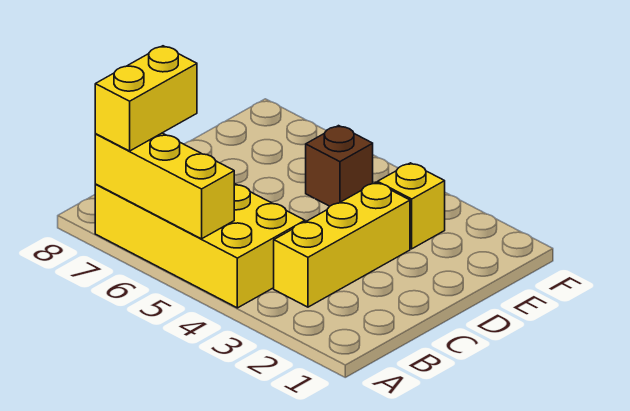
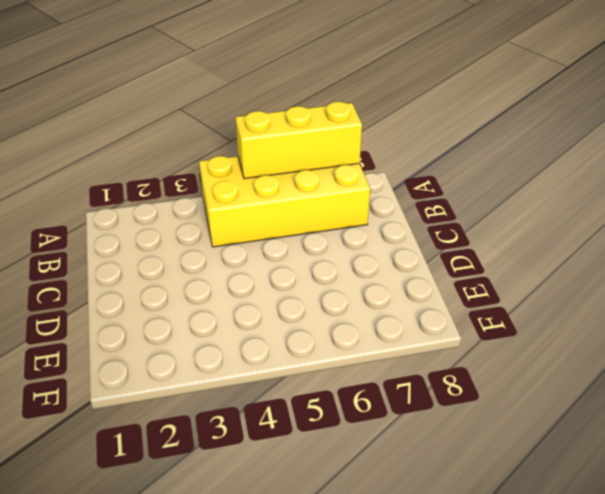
none -> yellow 1x3 brick [274,183,410,307]
none -> yellow 1x1 brick [378,163,445,249]

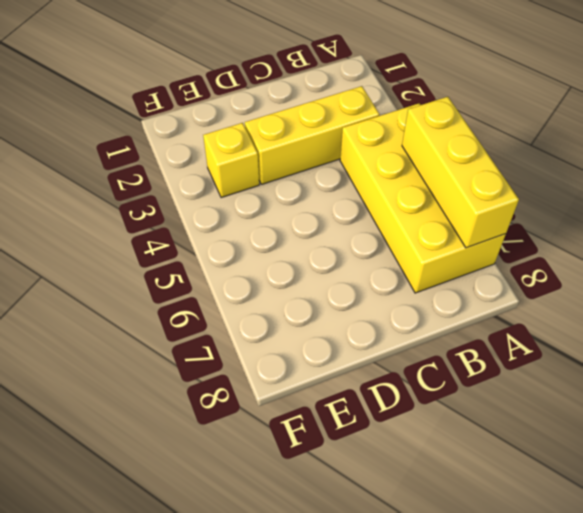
none -> brown 1x1 brick [306,126,373,206]
none -> yellow 1x2 brick [95,46,197,151]

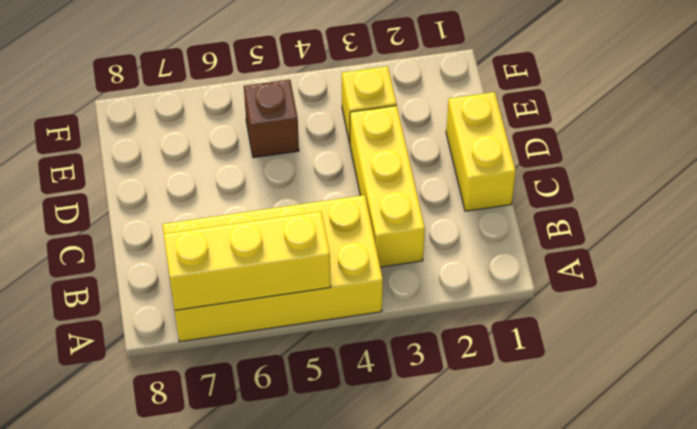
yellow 1x2 brick [446,92,516,211] -> yellow 1x2 brick moved to [95,46,197,151]

